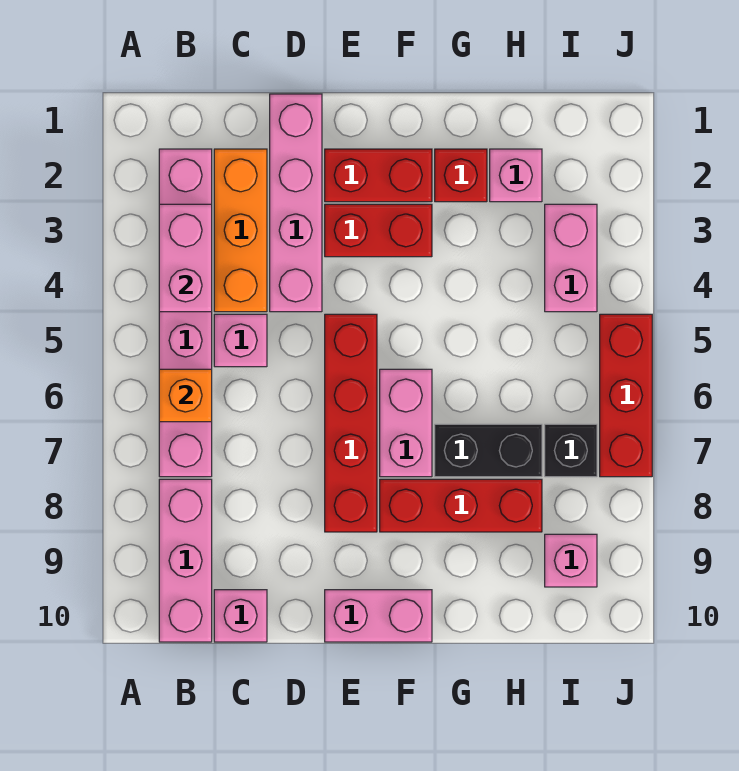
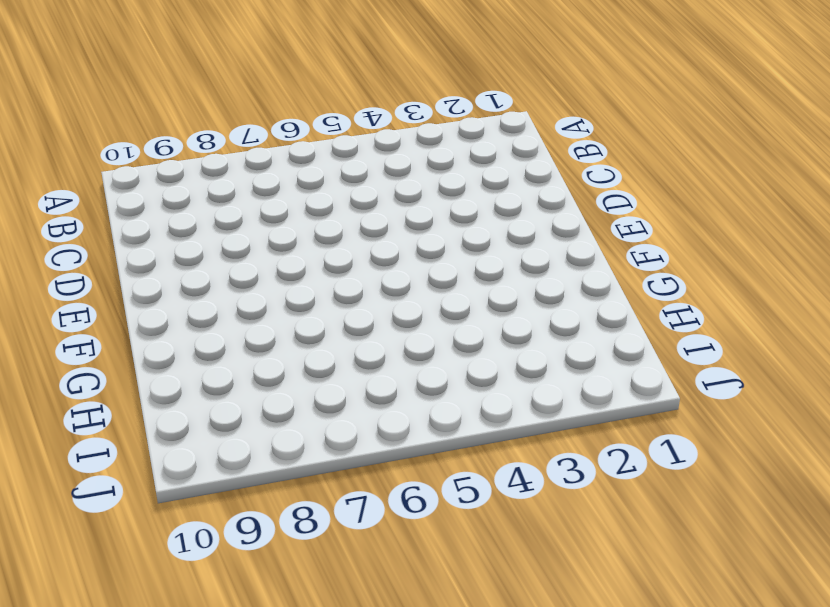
none -> pink 1x6 brick [159,149,212,477]
none -> pink 1x3 brick [159,479,212,642]
none -> orange 1x3 brick [214,149,267,312]

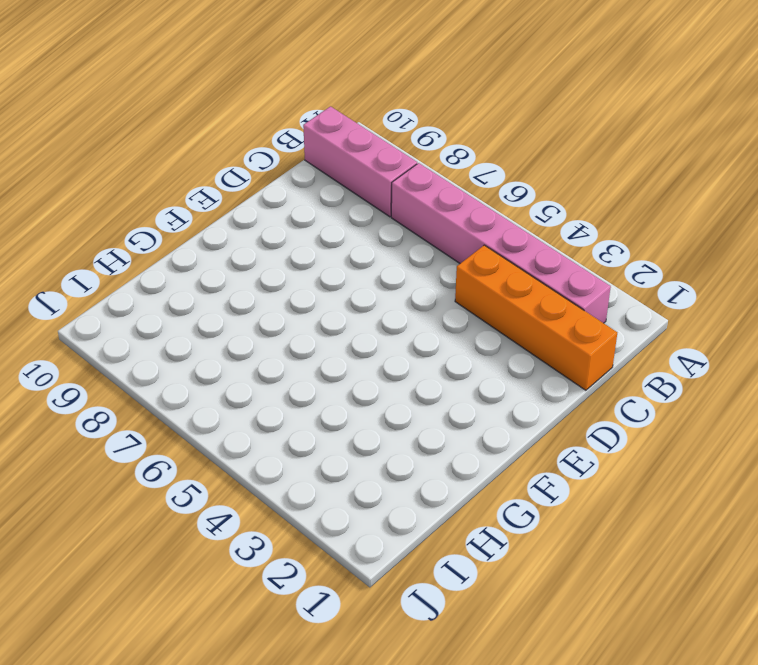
orange 1x4 brick [455,245,617,390] -> orange 1x3 brick [214,149,267,312]
none -> pink 1x1 brick [214,314,267,367]
none -> pink 1x1 brick [214,590,267,642]
none -> pink 1x4 brick [270,94,322,312]

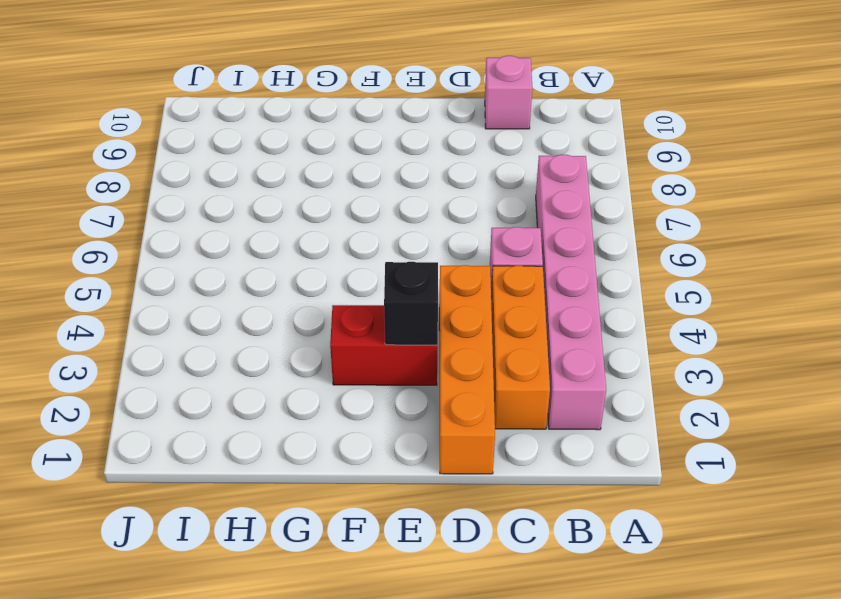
orange 1x4 brick [439,265,495,474] -> pink 1x4 brick [270,94,322,312]
black 1x1 brick [384,262,438,345] -> black 1x1 brick moved to [545,424,597,477]
none -> pink 1x3 brick [159,479,212,642]
none -> red 1x2 brick [325,149,432,202]
none -> red 1x4 brick [325,314,377,532]

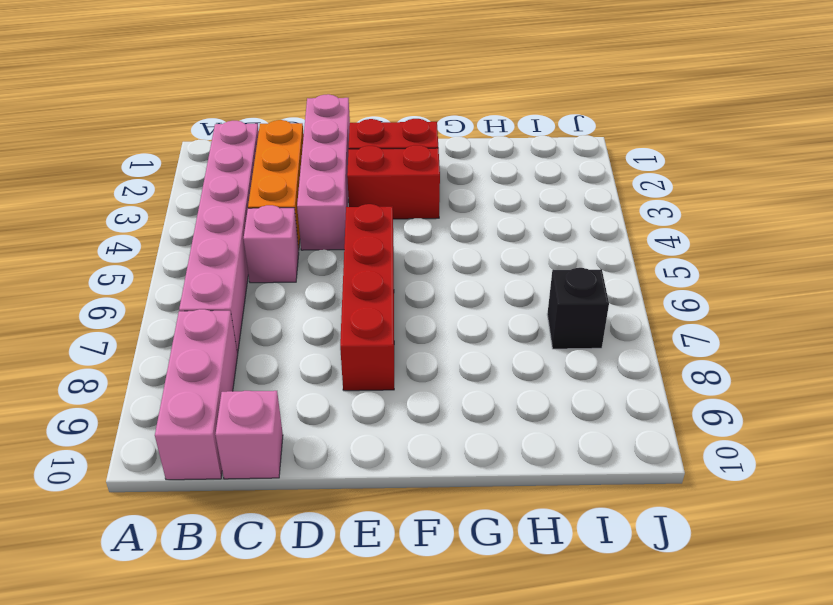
none -> pink 1x2 brick [325,590,432,642]
none -> pink 1x2 brick [380,369,432,477]
none -> red 1x3 brick [380,479,542,532]

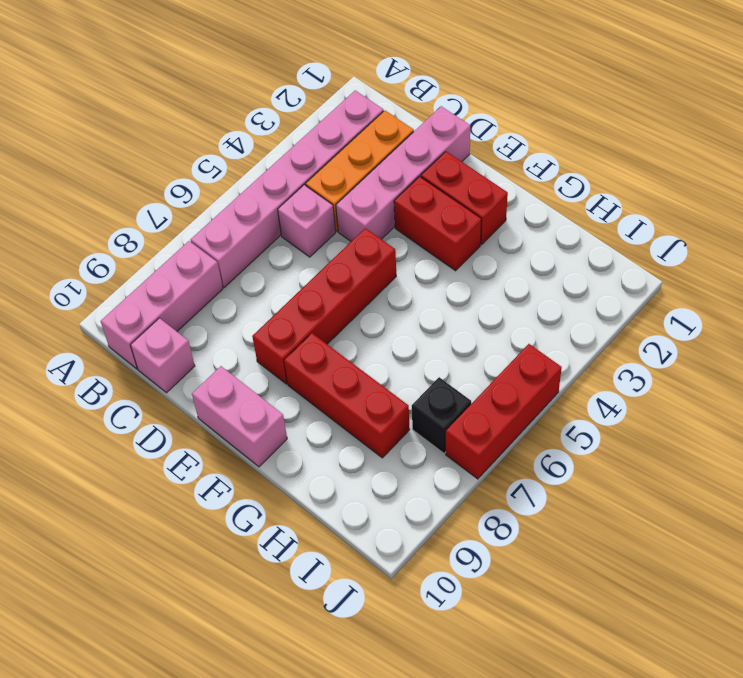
none -> pink 1x2 brick [380,369,432,477]
none -> red 1x1 brick [435,149,487,202]
none -> black 1x2 brick [435,424,542,477]

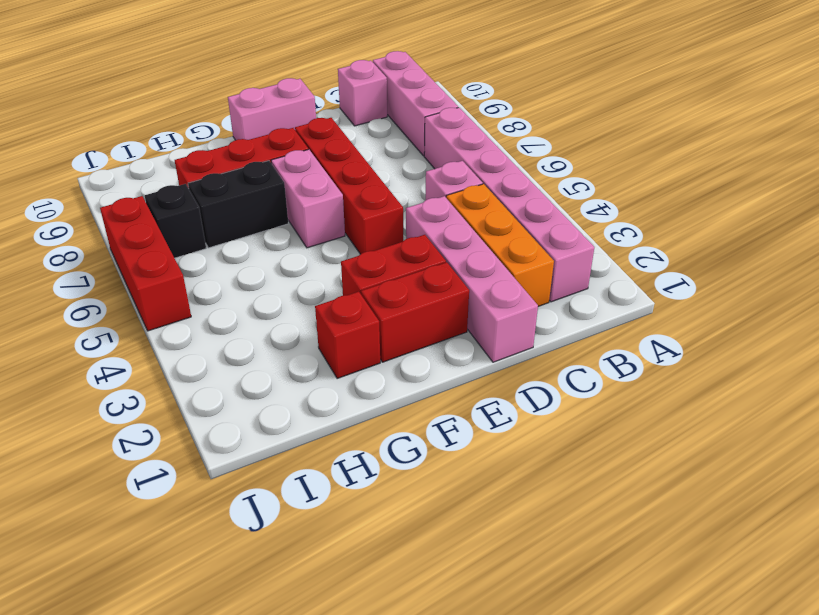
none -> pink 1x1 brick [490,149,542,202]
none -> pink 1x2 brick [545,204,597,312]
none -> pink 1x1 brick [545,534,597,587]

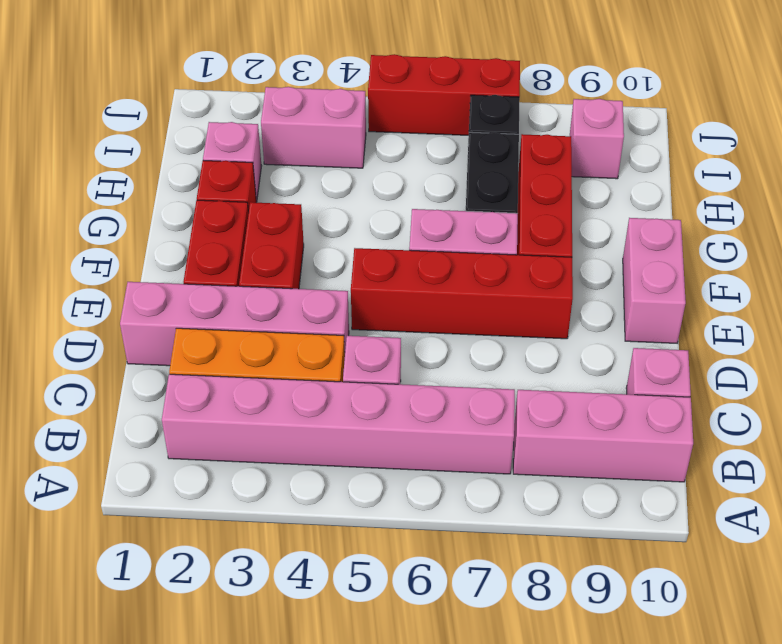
none -> pink 1x2 brick [159,204,212,312]
none -> orange 1x1 brick [159,369,212,422]

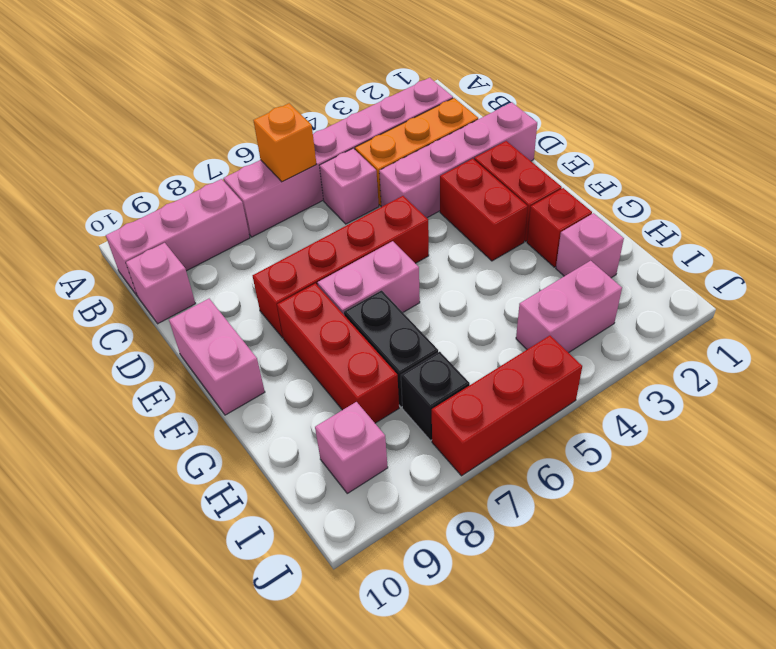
none -> pink 1x2 brick [159,204,212,312]

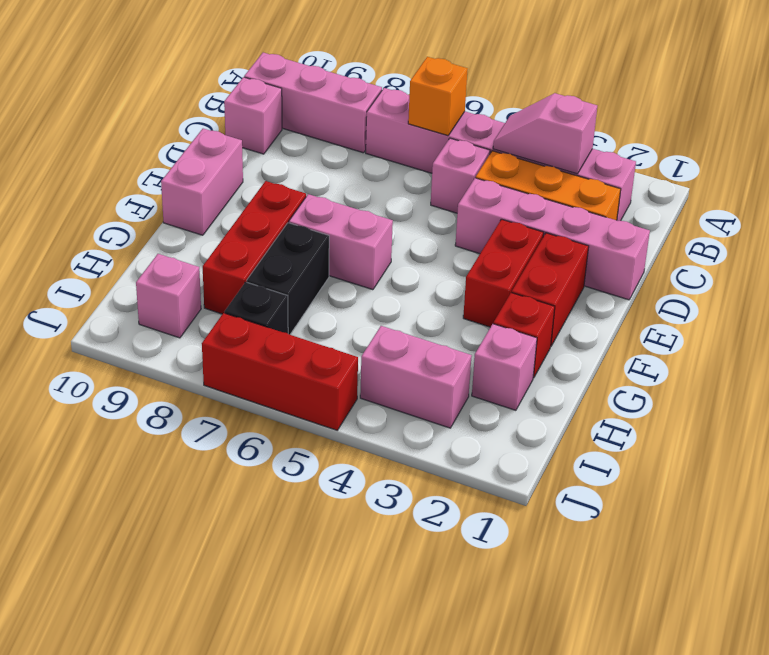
pink 1x2 slope [493,93,597,174] -> pink 1x2 brick [159,204,212,312]
none -> red 1x4 brick [325,314,377,532]

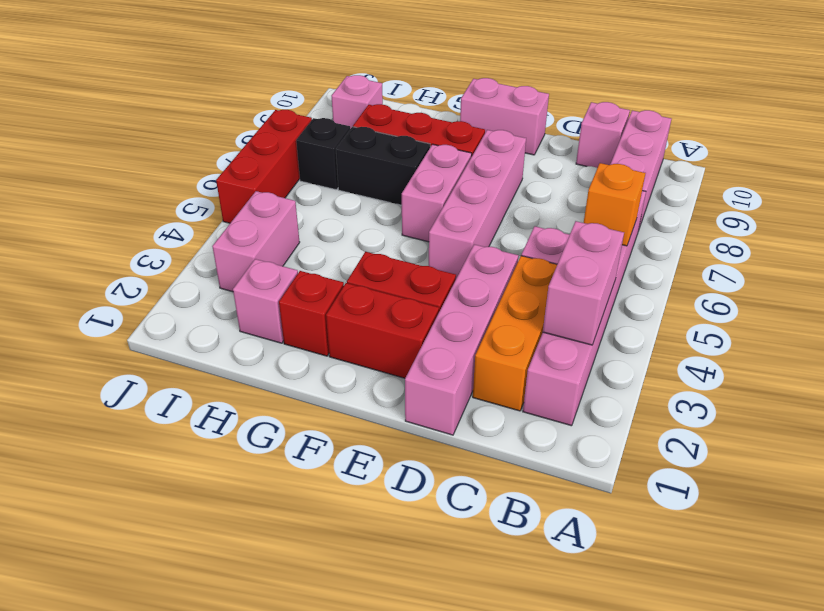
pink 1x4 brick [429,130,526,278] -> red 1x4 brick [325,314,377,532]

